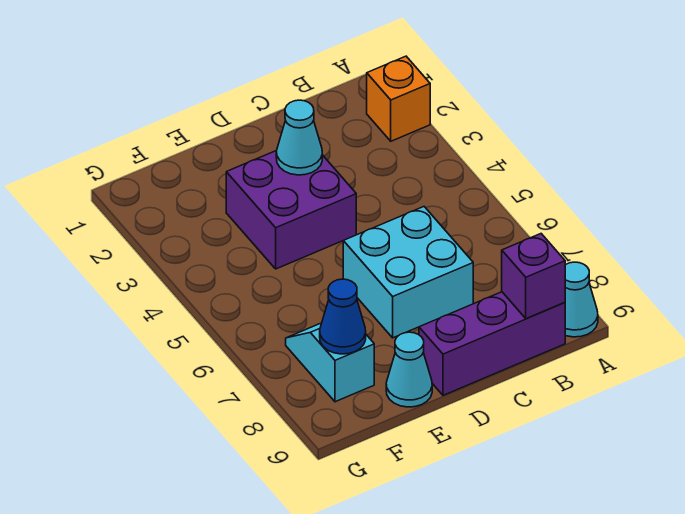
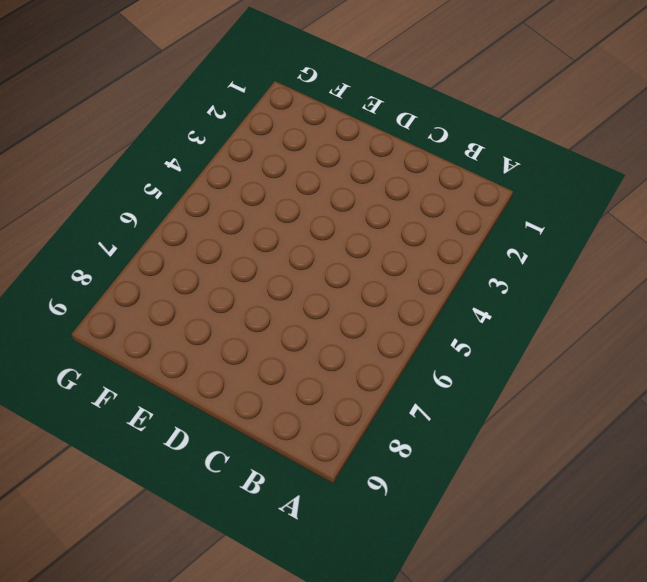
none -> orange 1x1 brick [367,56,430,141]
none -> cyan 1x1 cone [565,262,598,337]

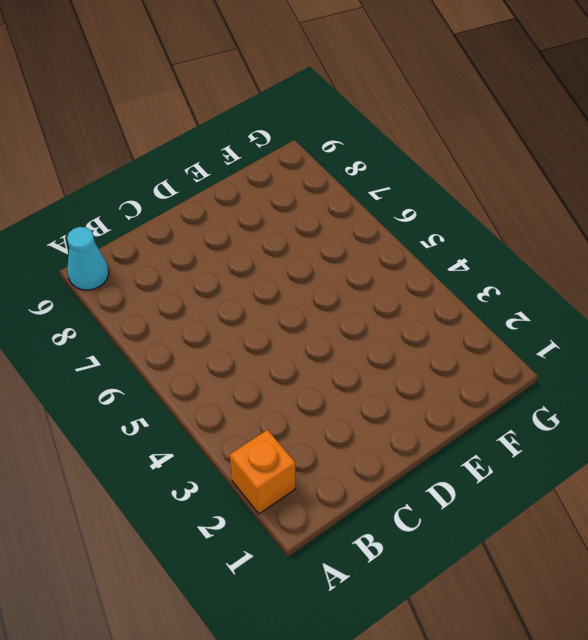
none -> purple 1x3 brick [419,292,565,395]
none -> cyan 2x2 brick [343,207,473,338]

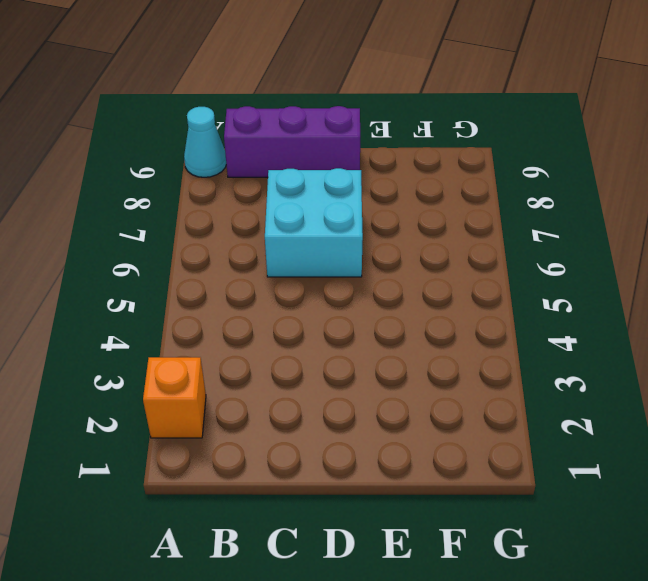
none -> purple 2x2 brick [226,151,356,269]
none -> cyan 1x1 cone [386,332,432,407]

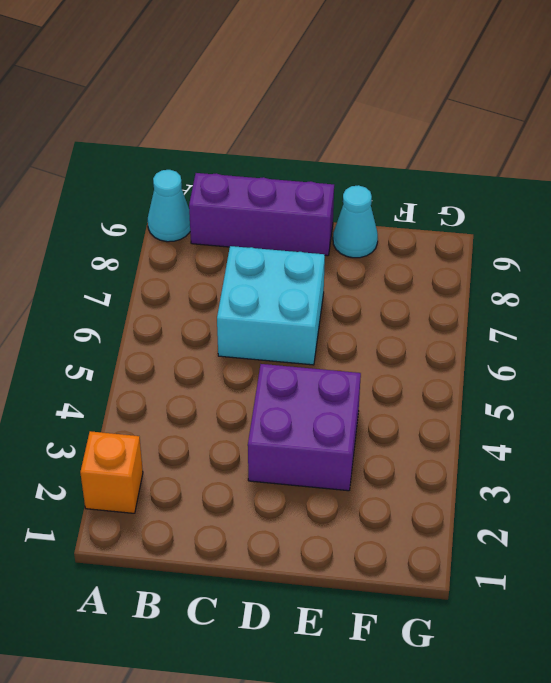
none -> cyan 1x2 slope [286,323,374,402]
none -> purple 1x1 brick [502,234,565,319]

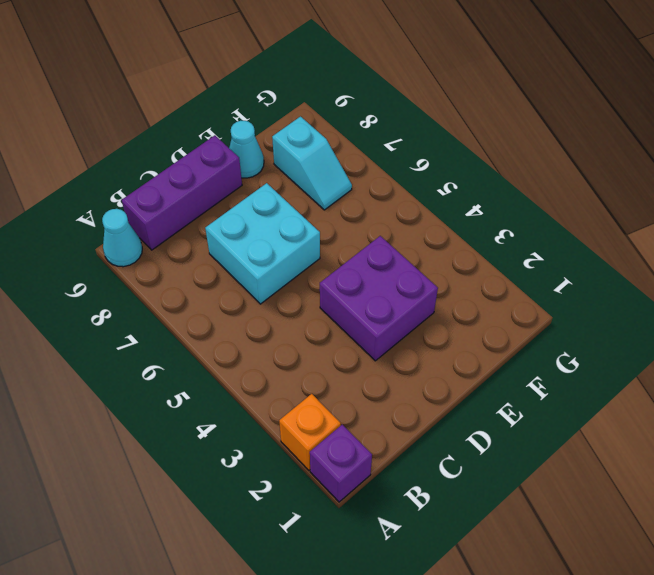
purple 1x1 brick [310,425,372,502] -> purple 1x1 brick moved to [502,234,565,319]
none -> cyan 1x1 cone [276,100,322,175]
none -> blue 1x1 cone [320,279,366,354]

